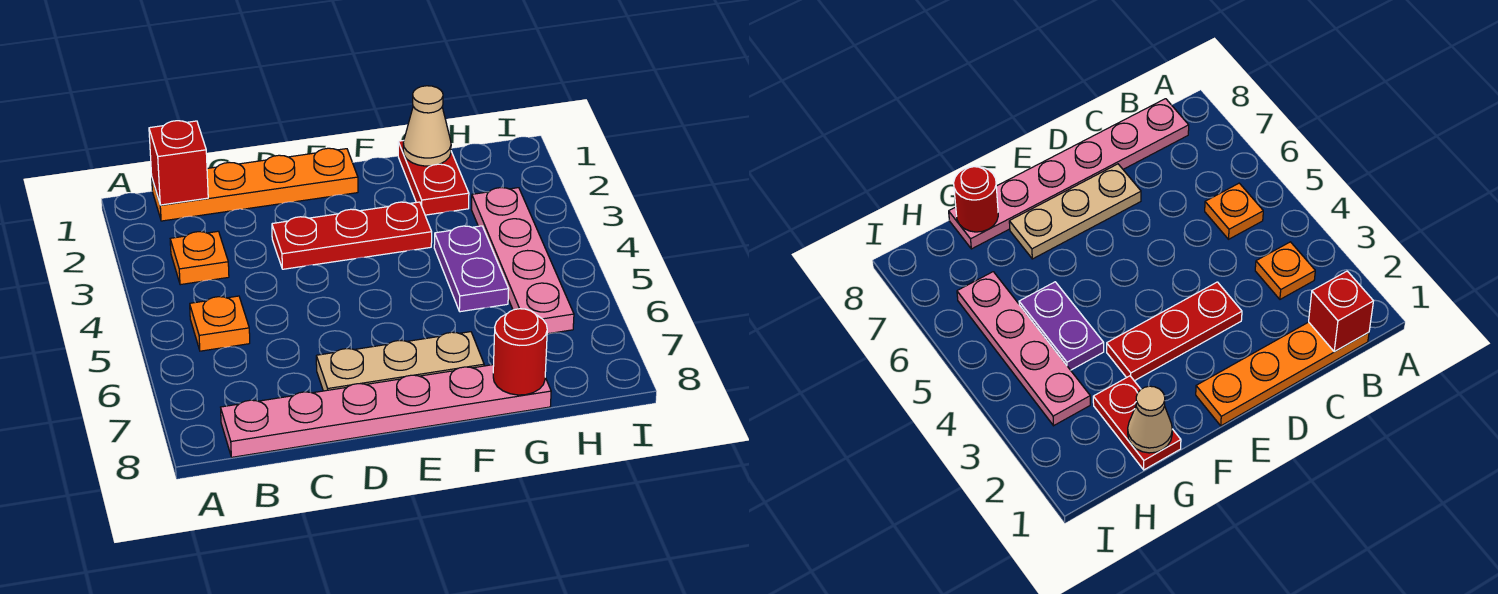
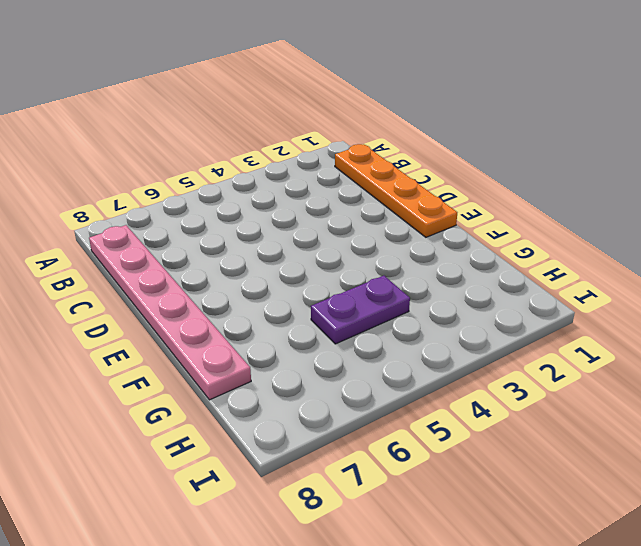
none -> orange 1x1 plate [170,231,229,285]
none -> orange 1x1 plate [190,296,250,351]
none -> red 1x3 plate [272,202,432,269]

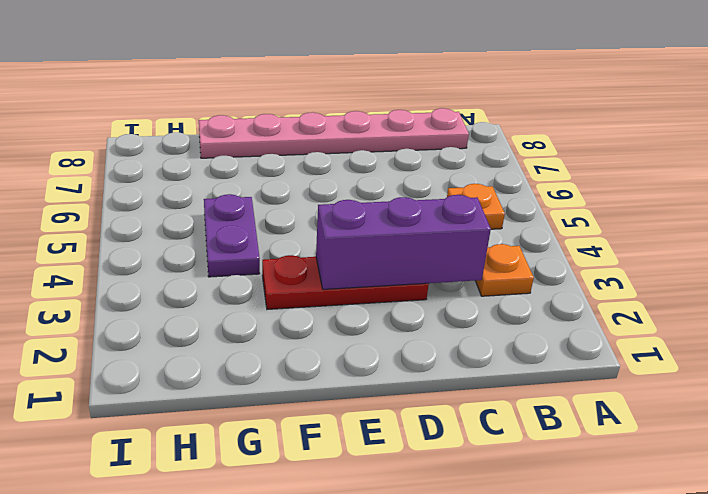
purple 1x3 brick [316,195,491,289] -> none
none -> orange 1x4 plate [152,148,358,221]
none -> tan 1x3 plate [316,332,484,391]
none -> red 1x2 plate [398,141,469,215]

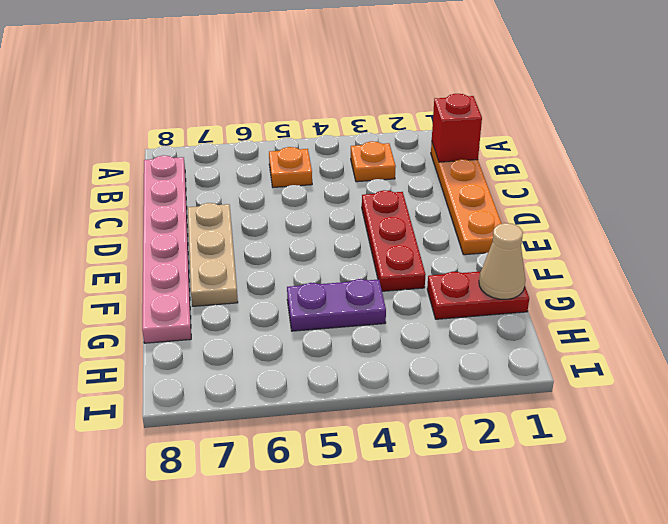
none -> pink 1x4 plate [472,188,574,334]
none -> red 1x1 round brick [493,309,547,395]

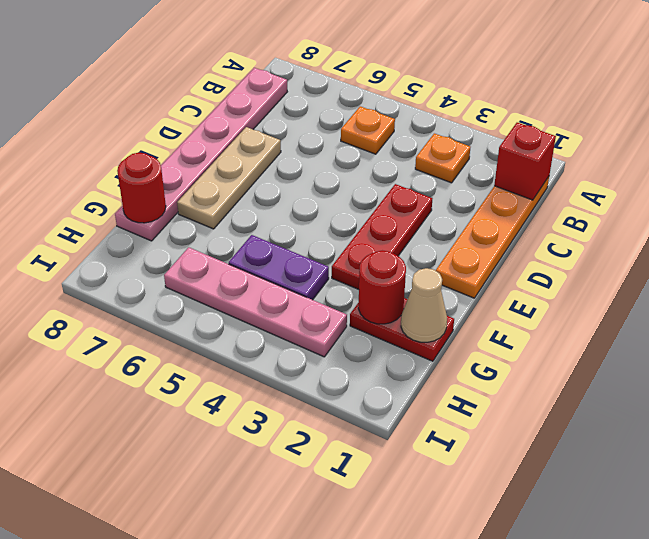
red 1x1 round brick [358,251,406,324] -> none

